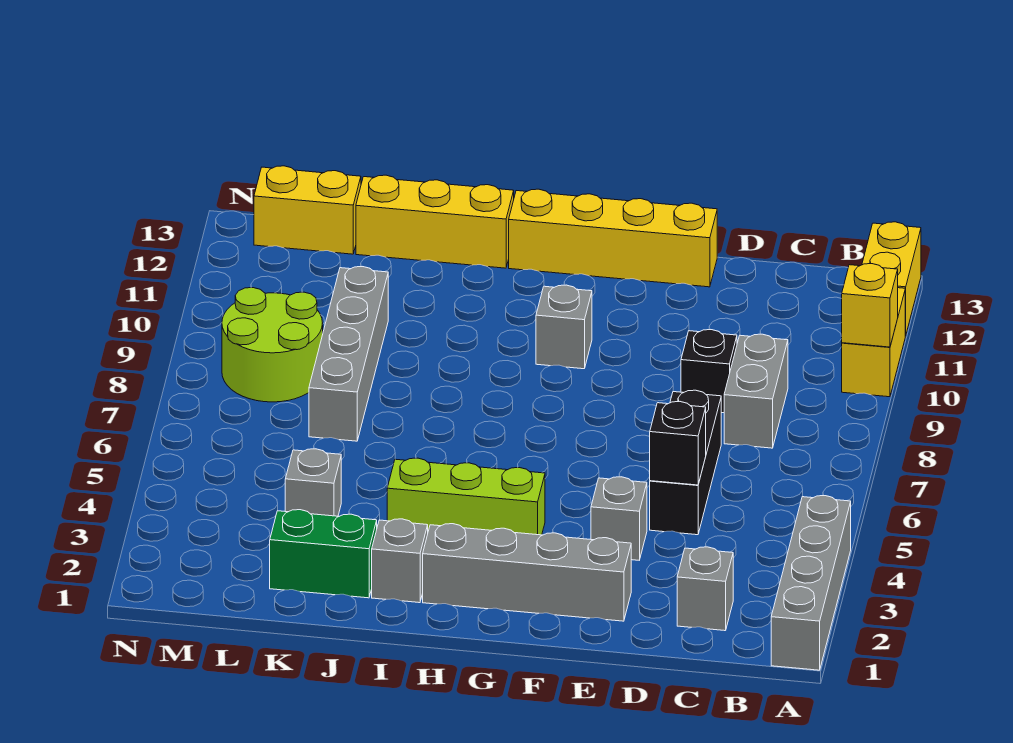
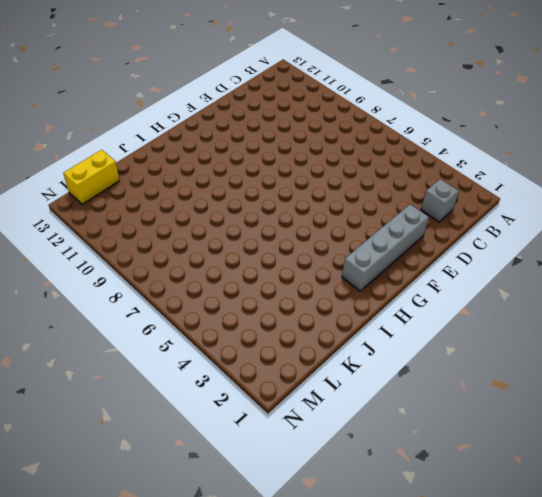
none -> grey 1x4 brick [771,496,851,670]
none -> yellow 1x2 brick [842,288,905,397]
none -> yellow 1x2 brick [862,222,921,336]

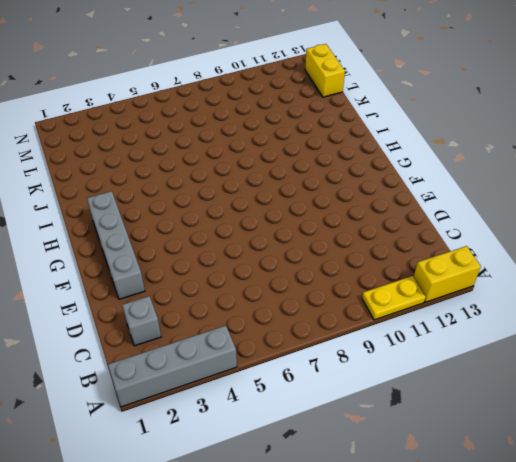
yellow 1x2 plate [362,276,426,320] -> yellow 1x2 brick [842,288,905,397]
none -> grey 1x2 brick [724,334,788,448]
none -> black 1x3 brick [650,390,721,535]
none -> black 1x1 brick [681,330,737,413]

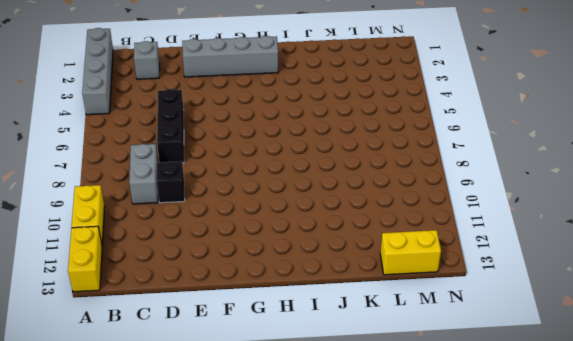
none -> grey 1x1 brick [591,477,647,560]
none -> yellow 1x4 brick [509,189,717,287]
none -> lime 1x3 brick [387,458,545,535]

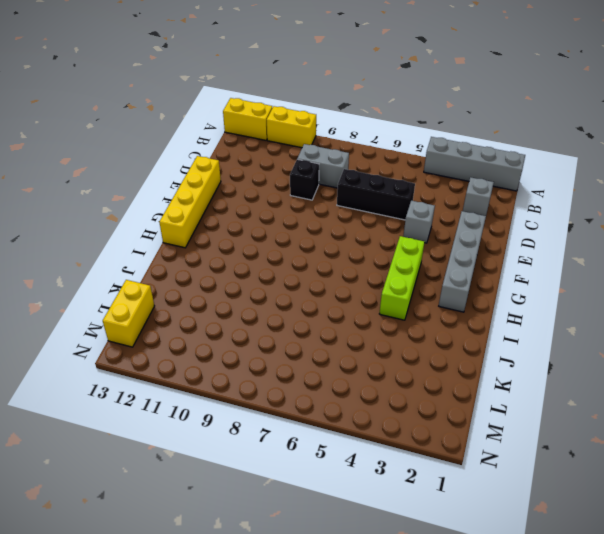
none -> grey 1x1 brick [536,285,592,369]
none -> grey 1x1 brick [372,519,428,603]
none -> yellow 1x3 brick [356,175,514,268]

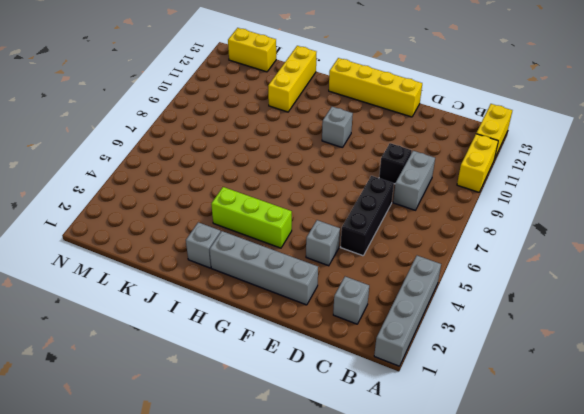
yellow 1x3 brick [268,46,316,112] -> yellow 1x3 brick turned to [356,175,514,268]
none -> green 1x2 brick [270,510,377,598]
none -> grey 1x1 brick [285,449,341,516]
none -> grey 1x4 brick [309,267,388,441]

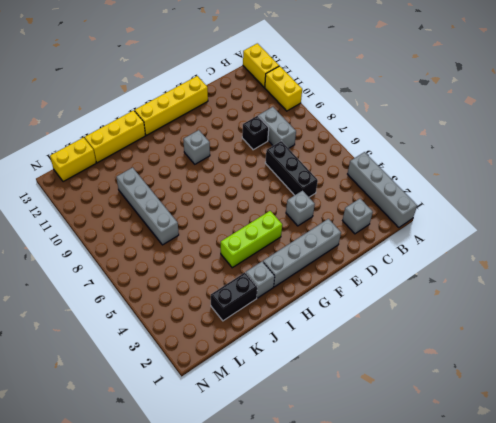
black 1x2 brick [211,273,257,321] -> green 1x2 brick [270,510,377,598]
none -> grey 1x1 brick [285,449,341,516]
none -> lime 2x2 round brick [222,288,323,402]
none -> yellow 1x1 brick [842,264,898,347]

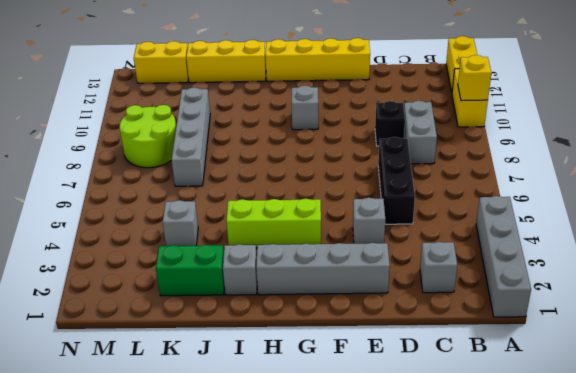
none -> black 1x1 brick [650,402,706,485]

